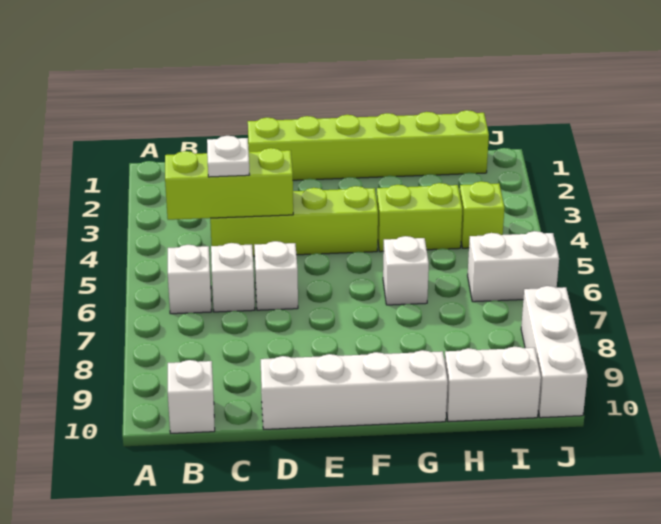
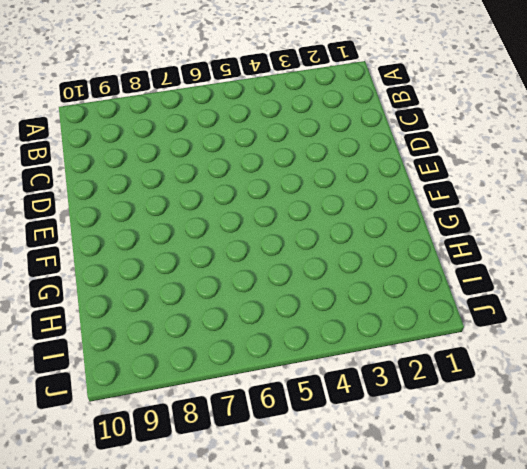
none -> white 1x1 brick [168,245,211,314]
none -> white 1x1 brick [168,360,215,433]
none -> lime 1x4 brick [210,186,378,256]

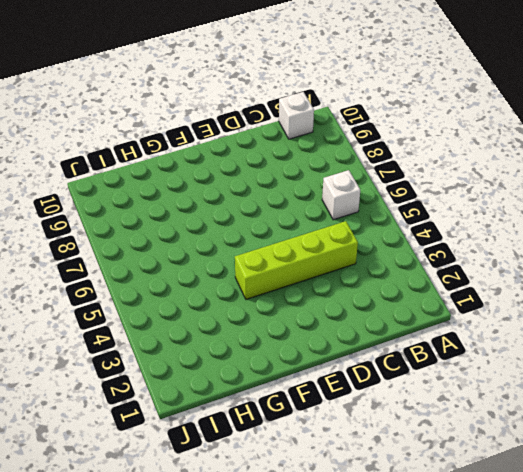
none -> white 1x1 brick [211,243,255,312]
none -> lime 1x6 brick [248,110,489,180]
none -> white 1x1 brick [254,241,298,310]

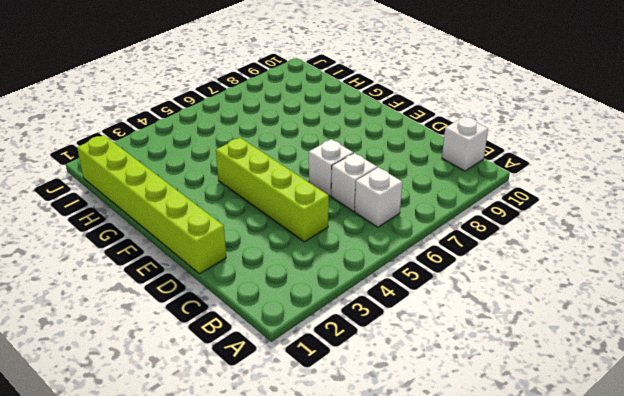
none -> white 1x4 brick [261,350,448,429]
none -> lime 1x2 brick [377,183,462,252]
none -> white 1x1 brick [383,236,429,305]

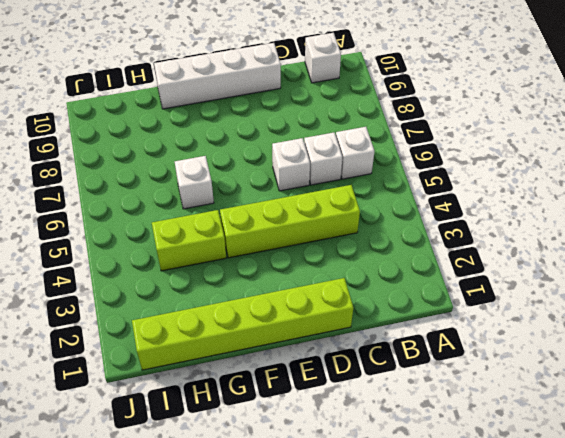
none -> white 1x2 brick [445,347,541,422]
none -> lime 1x1 brick [460,181,505,248]
none -> white 1x2 brick [468,231,559,302]

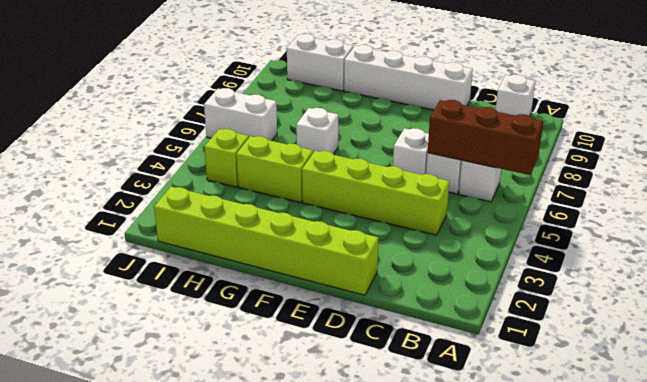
brown 1x3 brick [428,100,543,175] -> none
none -> white 1x3 brick [521,286,587,418]
none -> lime 1x3 brick [165,148,293,220]
none -> white 1x1 plate [207,136,250,177]

